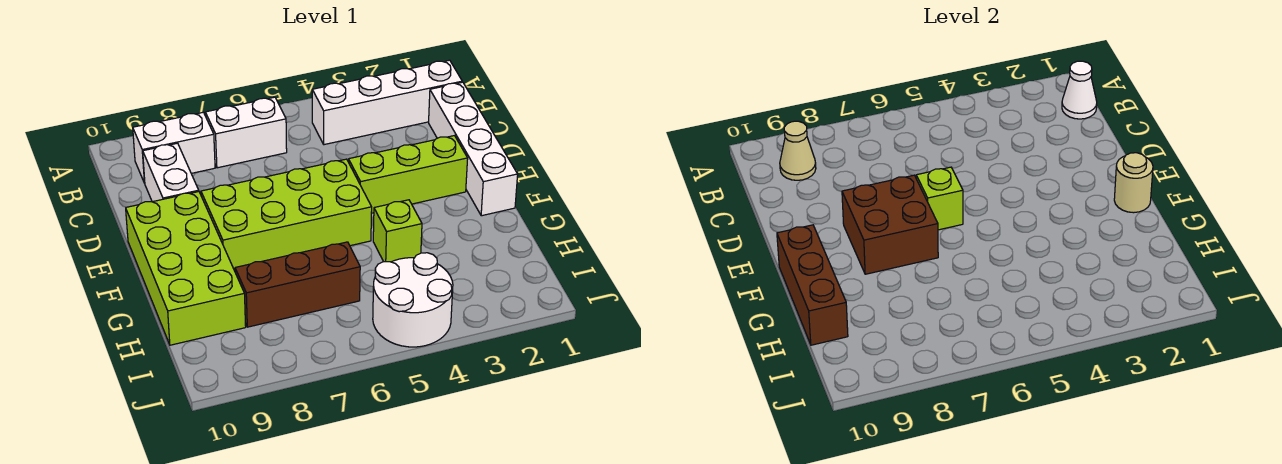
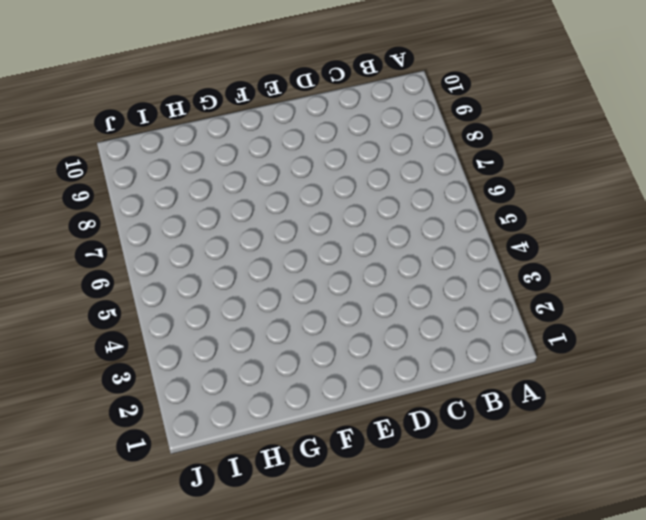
none -> white 1x4 brick [312,60,462,145]
none -> white 1x2 brick [205,97,287,168]
none -> white 1x2 brick [133,112,215,183]

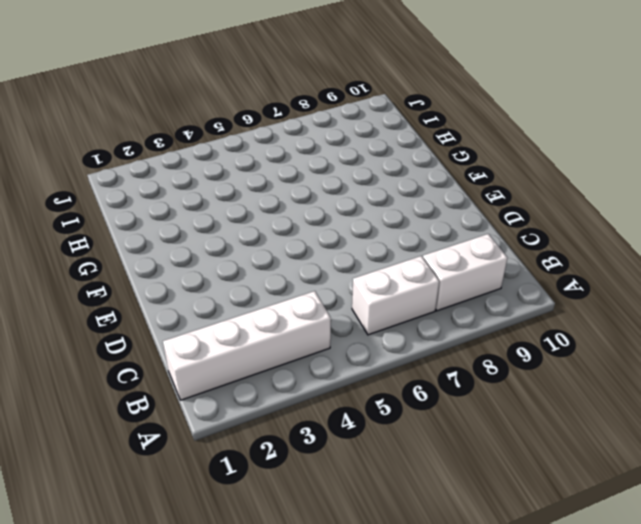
none -> white 1x4 brick [429,82,518,216]
none -> white 1x2 brick [143,143,199,202]
none -> lime 1x3 brick [348,136,468,213]

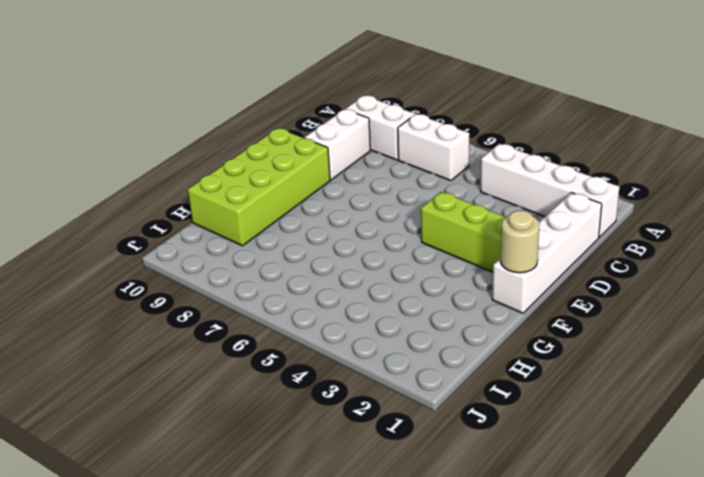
none -> lime 2x4 brick [201,159,372,271]
none -> lime 1x1 brick [373,200,422,262]
none -> brown 1x3 brick [235,242,360,327]

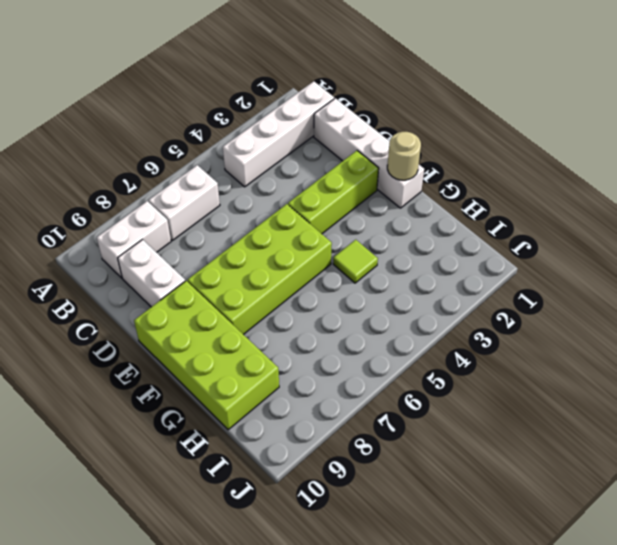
lime 1x1 tile [333,240,378,283] -> lime 1x1 brick [373,200,422,262]
none -> brown 1x3 brick [235,242,360,327]
none -> white 2x2 round brick [373,253,453,347]
none -> white 1x1 cone [1062,61,1097,119]

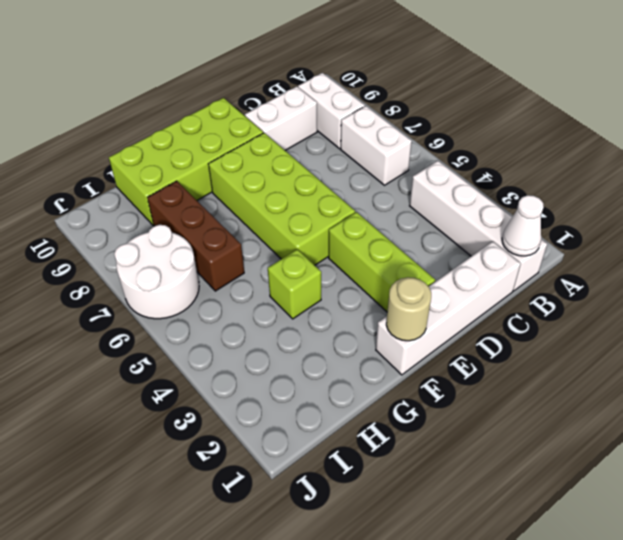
white 2x2 round brick [114,225,199,319] -> white 2x2 round brick moved to [373,253,453,347]
none -> tan 1x1 cone [780,121,816,180]
none -> lime 1x1 brick [916,167,963,230]
none -> brown 2x2 brick [842,175,938,274]

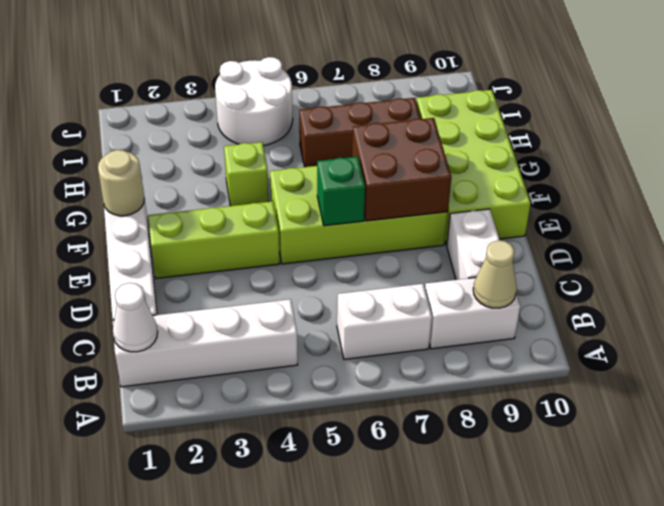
green 1x1 brick [317,157,365,226] -> lime 1x1 brick [916,167,963,230]
none -> brown 1x3 brick [777,225,848,345]

